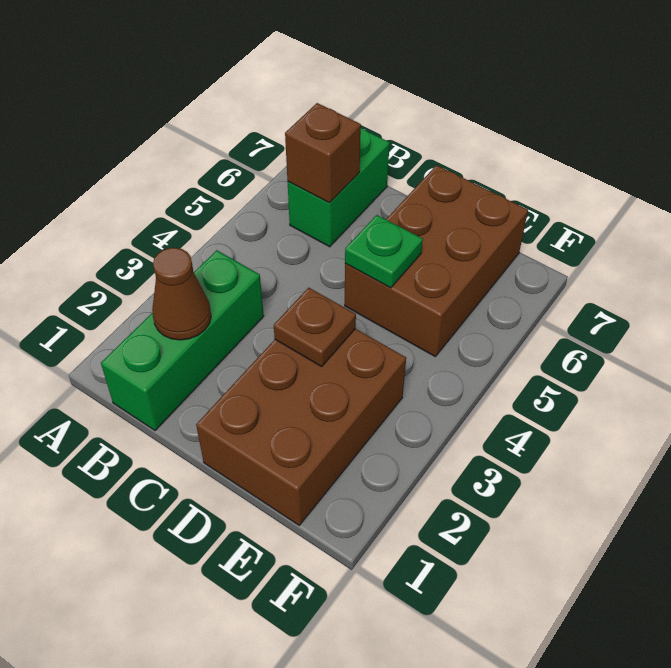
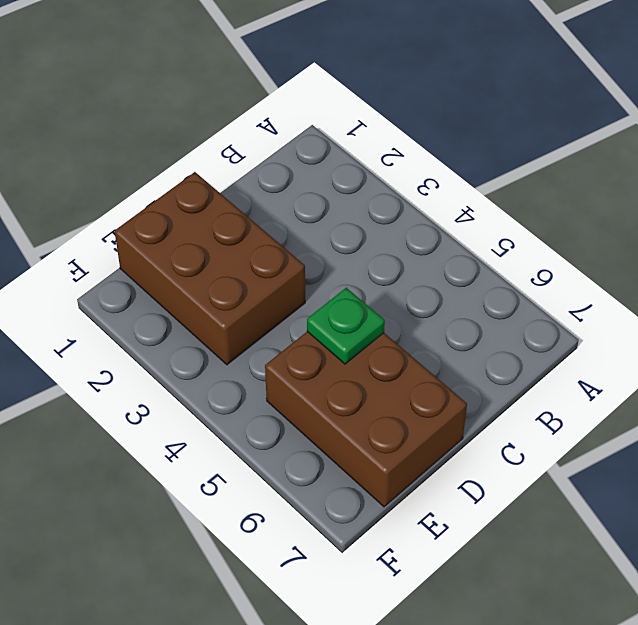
none -> green 1x3 brick [101,250,264,431]
none -> green 1x2 brick [288,128,390,247]

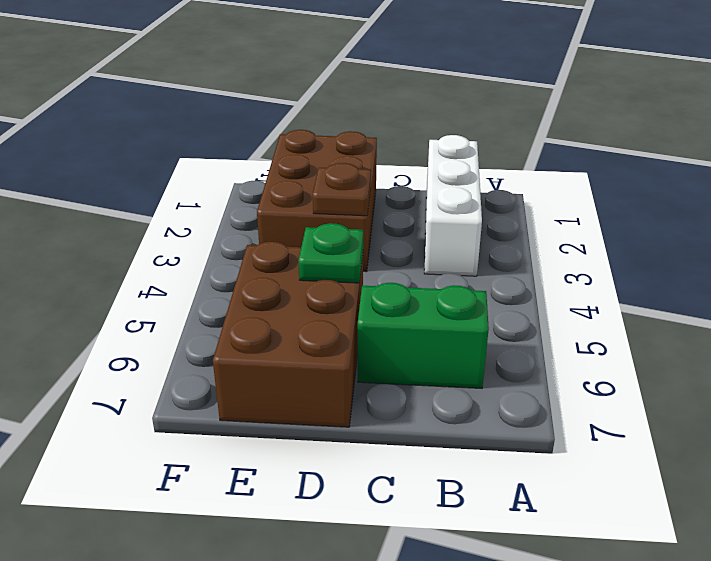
white 1x3 brick [424,135,482,276] -> green 1x3 brick [101,250,264,431]
green 1x2 brick [358,283,489,388] -> green 1x2 brick turned to [288,128,390,247]
none -> brown 1x1 cone [152,248,211,340]
none -> brown 1x1 brick [285,103,361,203]

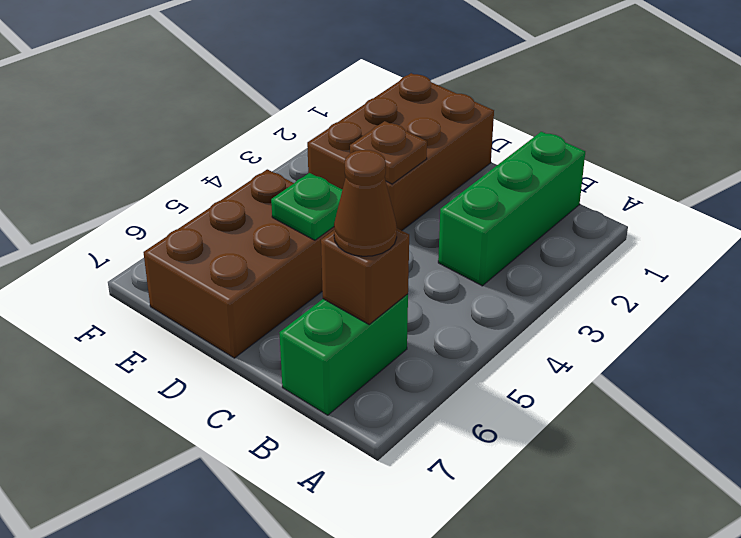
brown 1x1 cone [334,150,397,256] -> brown 1x1 cone moved to [152,248,211,340]

